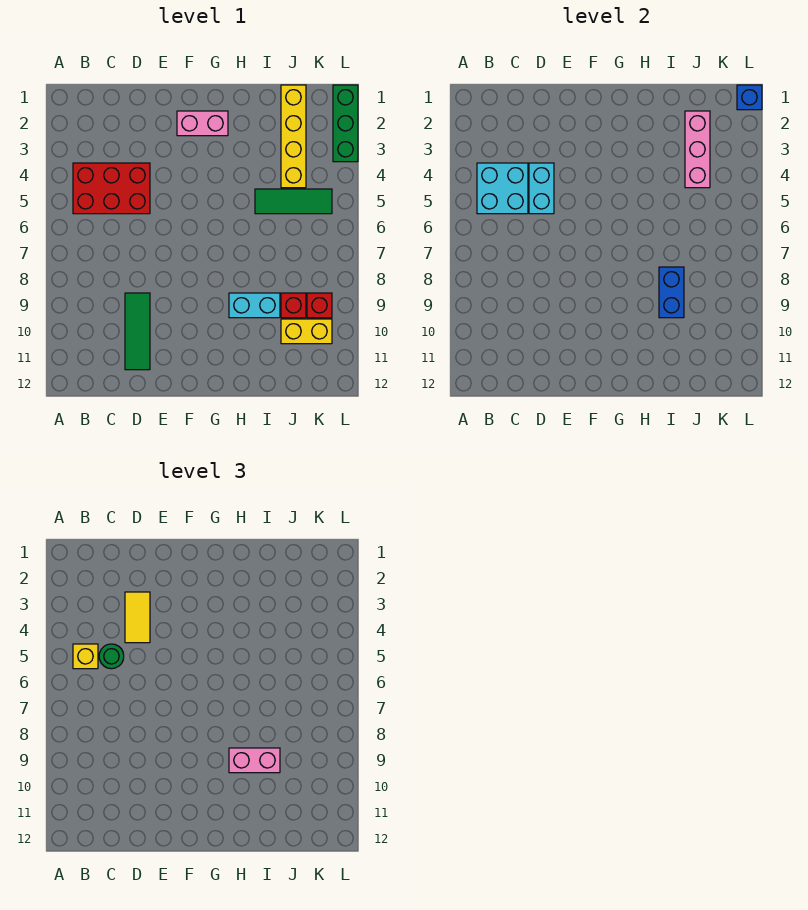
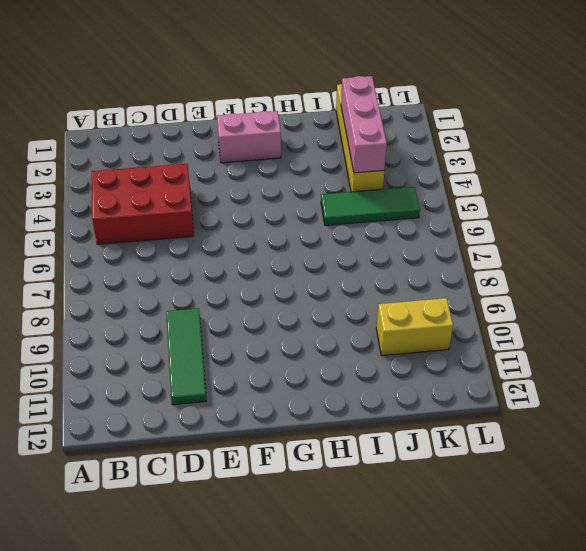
none -> cyan 1x2 brick [229,293,280,318]
none -> red 1x1 brick [281,293,306,318]
none -> red 1x1 brick [307,293,332,318]

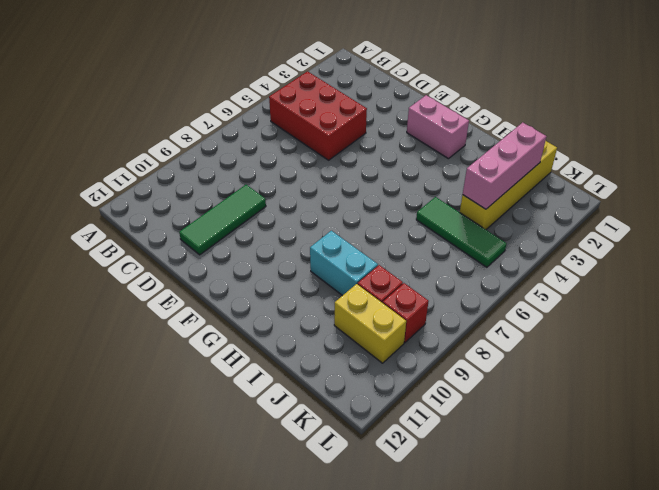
none -> green 1x3 brick [333,85,358,162]
none -> cyan 2x2 brick [477,163,528,214]
none -> cyan 1x2 brick [529,163,554,214]

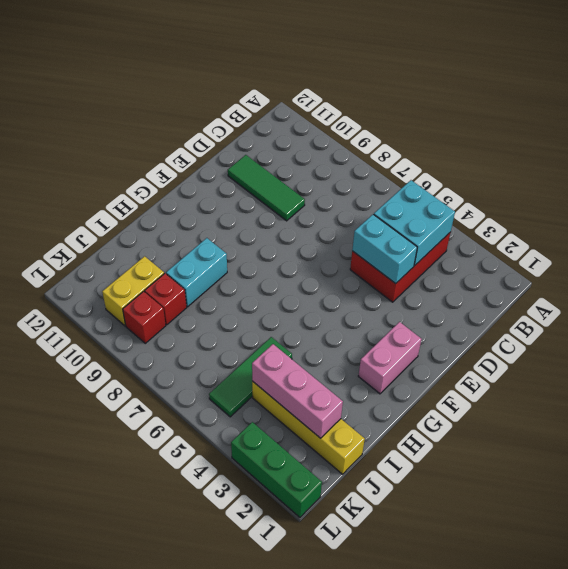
none -> blue 1x2 brick [659,267,684,318]
none -> blue 1x1 brick [737,85,762,110]
none -> yellow 1x1 brick [73,644,98,669]

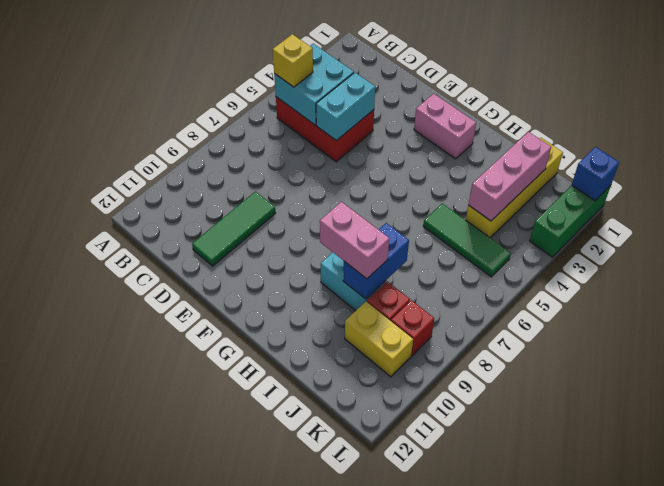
none -> green 1x1 round brick [99,644,124,669]
none -> yellow 1x2 tile [125,592,150,643]

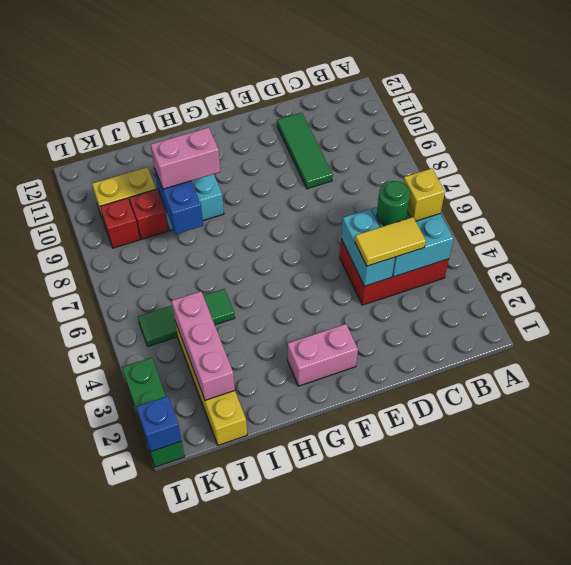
yellow 1x2 tile [355,217,426,266] -> yellow 1x2 tile turned to [125,592,150,643]

